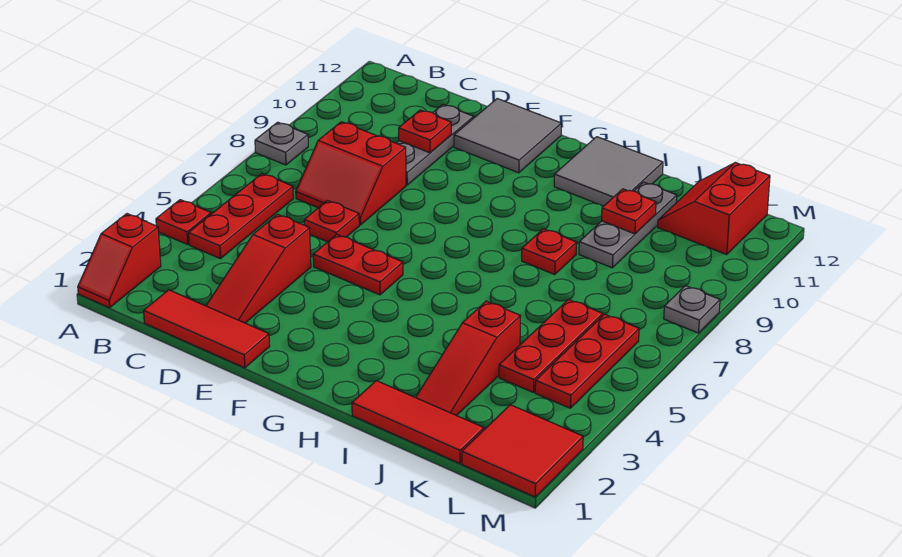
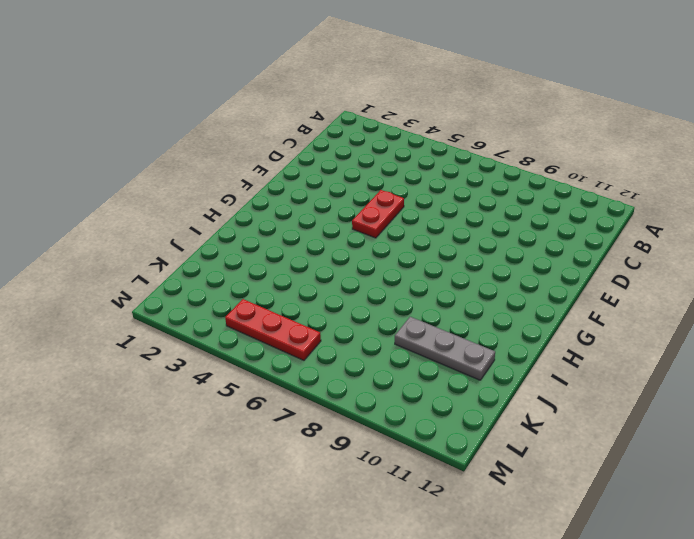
none -> red 1x2 slope [78,214,161,308]
none -> red 1x1 plate [156,200,211,244]
none -> grey 1x1 plate [255,122,308,165]

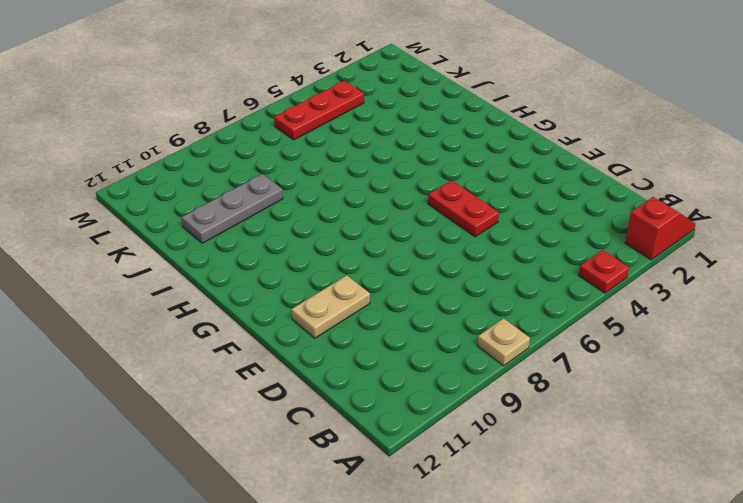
tan 1x1 plate [477,318,530,366] -> grey 1x1 plate [255,122,308,165]
tan 1x2 plate [291,275,370,338] -> grey 2x2 tile [454,99,561,173]
none -> red 1x3 plate [189,174,293,259]
none -> red 1x3 tile [144,290,270,368]
none -> red 2x2 slope [296,122,406,225]

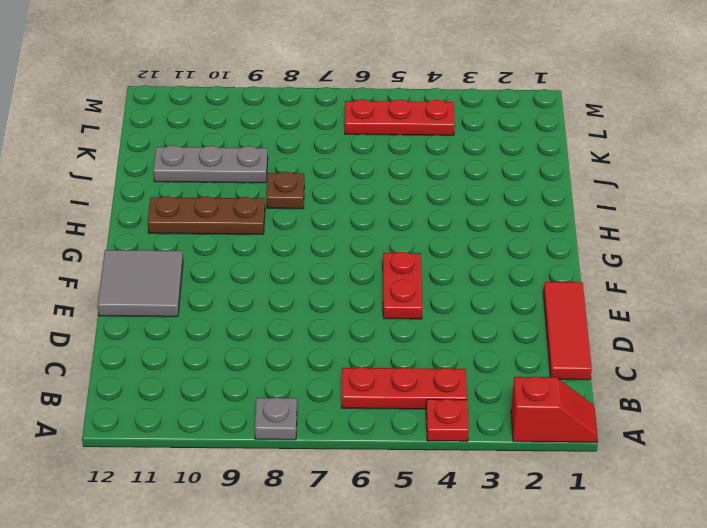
brown 1x3 plate [148,196,265,234] -> grey 2x2 tile [554,137,663,206]
brown 1x1 plate [267,171,304,209] -> red 1x1 plate [522,229,577,274]
none -> red 2x2 slope [296,122,406,225]
none -> red 1x3 slope [206,214,311,323]
none -> red 1x1 plate [304,200,359,242]

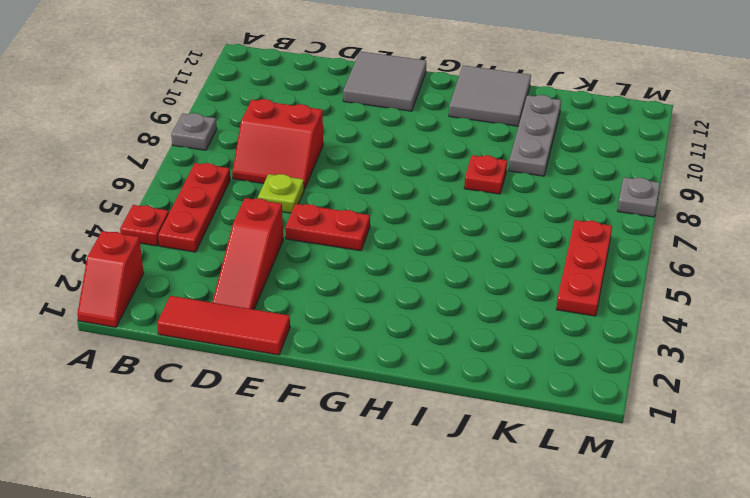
lime 1x1 plate [258,174,304,213] -> red 1x1 plate [304,200,359,242]
none -> grey 1x3 plate [396,104,474,185]
none -> red 1x3 tile [352,381,484,463]
none -> red 1x3 slope [416,301,521,416]

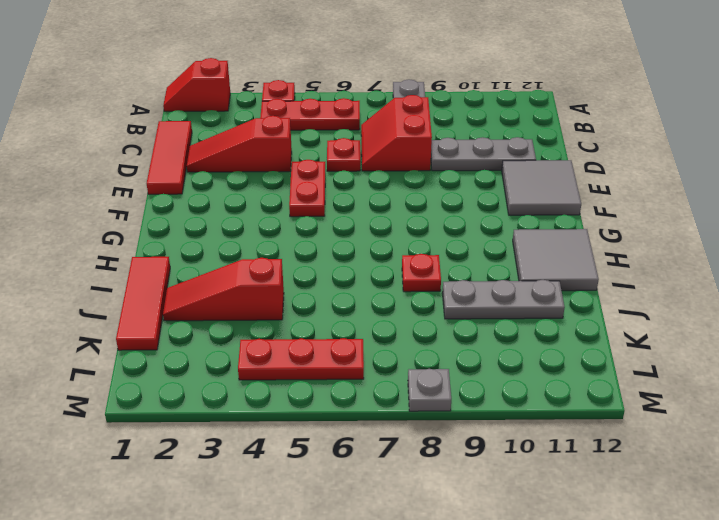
none -> red 1x3 plate [499,299,603,393]
none -> red 2x2 slope [658,163,770,254]
none -> red 2x2 tile [462,405,583,497]

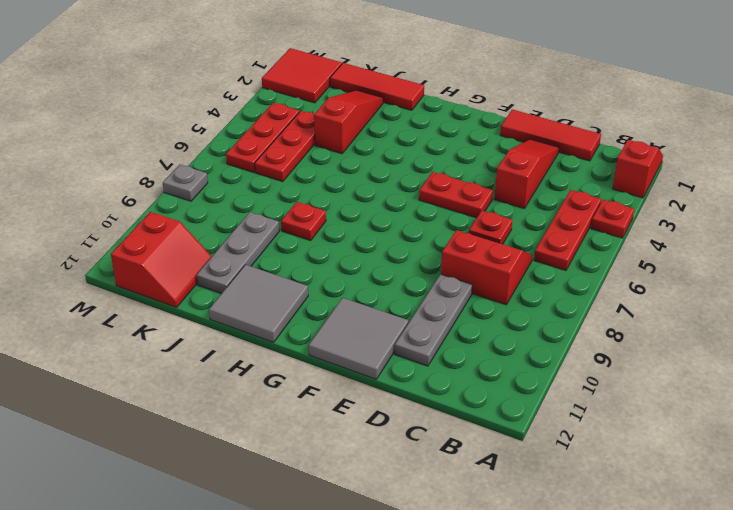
none -> grey 1x1 plate [255,122,308,165]
none -> red 1x1 plate [399,110,451,153]
none -> red 1x1 plate [602,189,656,234]

